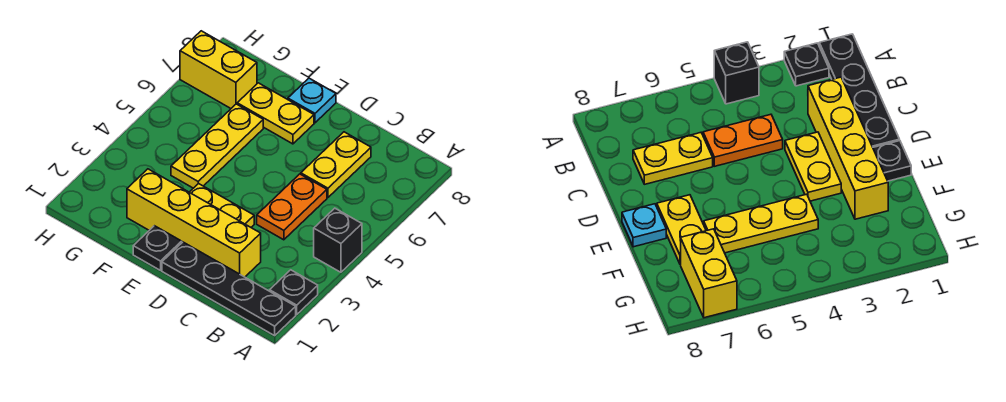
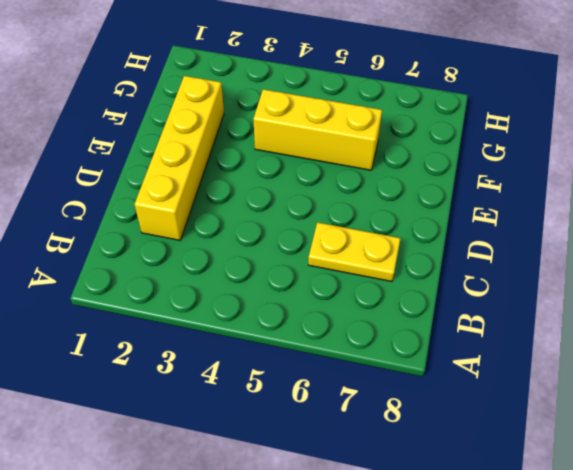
yellow 1x3 brick [253,89,382,170] -> yellow 1x3 plate [171,104,263,188]
none -> black 1x4 plate [162,242,296,336]
none -> black 1x1 plate [270,270,318,314]
none -> black 1x1 brick [314,208,362,272]

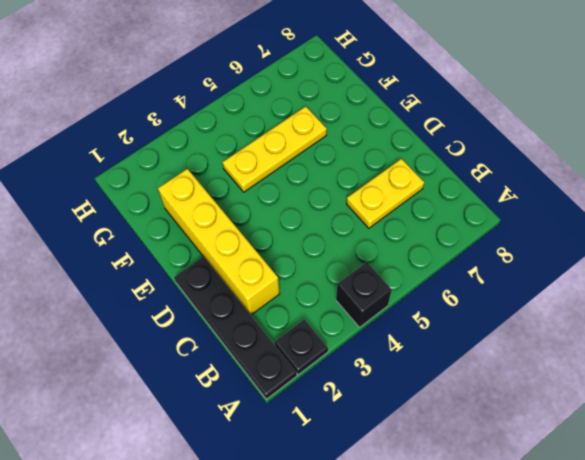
none -> orange 1x2 plate [257,174,327,240]
none -> yellow 1x2 plate [190,183,254,227]
none -> black 1x1 plate [133,226,182,270]

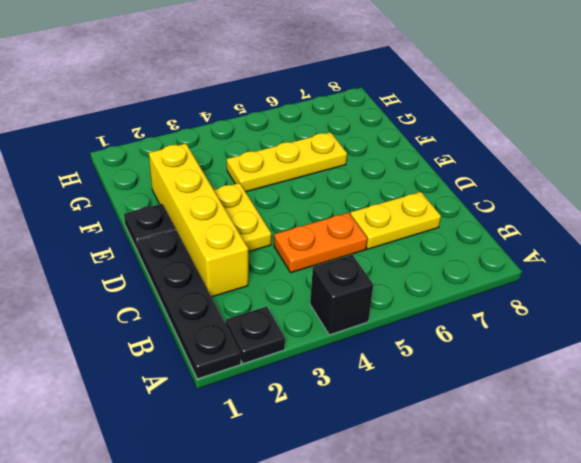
none -> yellow 1x2 plate [237,83,314,144]
none -> cyan 1x1 plate [288,78,336,123]
none -> yellow 1x2 brick [180,31,257,108]

